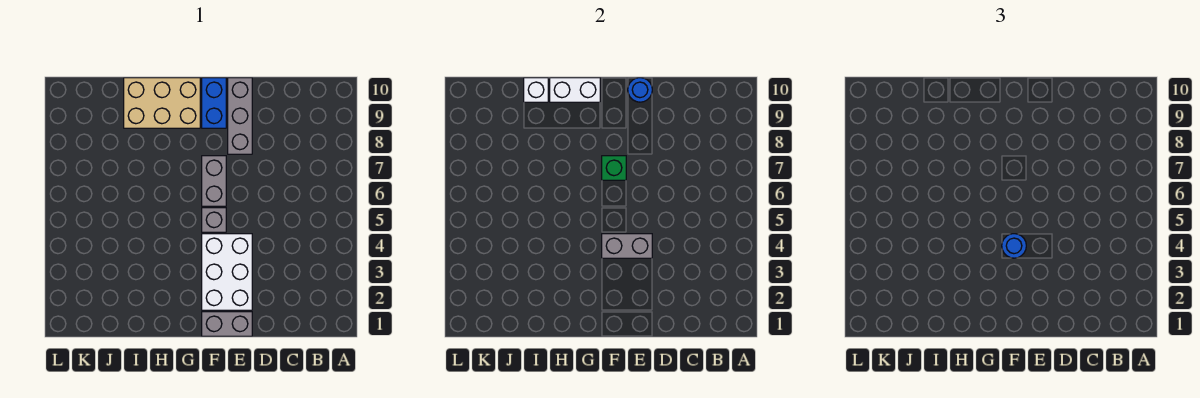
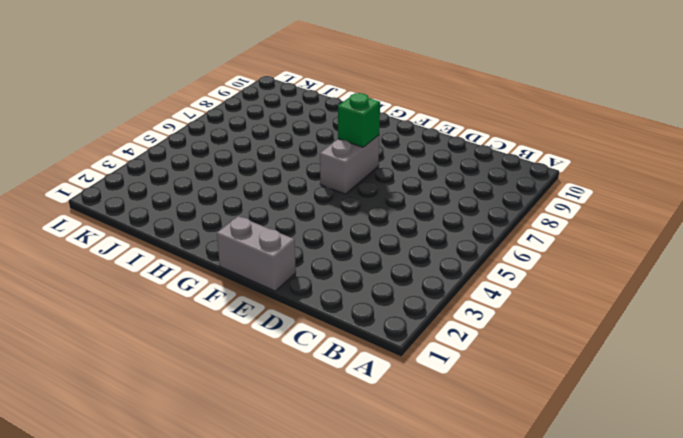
none -> white 2x3 brick [202,234,252,310]
none -> grey 1x3 brick [228,78,252,154]
none -> grey 1x1 brick [202,208,226,232]

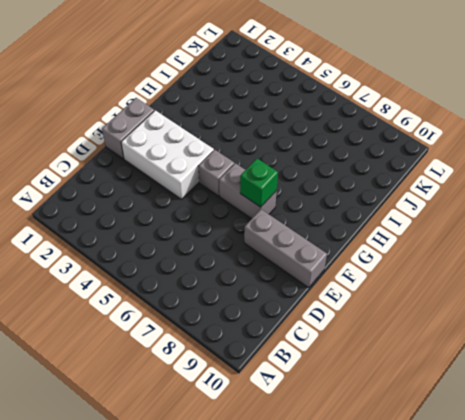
none -> blue 1x2 brick [202,78,226,128]
none -> tan 2x3 brick [124,78,200,128]
none -> grey 1x2 brick [602,234,652,258]

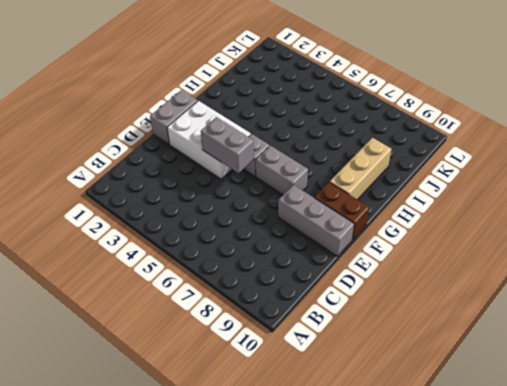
grey 1x2 brick [201,117,254,173] -> grey 1x2 brick turned to [602,234,652,258]
brown 1x2 brick [314,182,369,240] -> blue 1x2 brick [202,78,226,128]
tan 1x3 brick [330,138,391,200] -> tan 2x3 brick [124,78,200,128]
none -> blue 1x1 round brick [628,78,652,102]
none -> green 1x1 brick [602,156,626,180]
none -> white 1x2 brick [550,78,600,102]

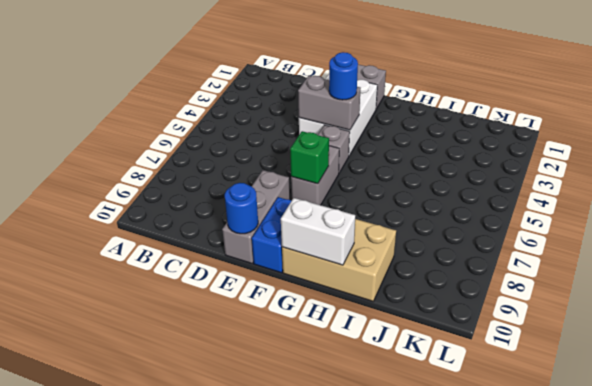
none -> white 1x1 brick [524,78,548,102]

